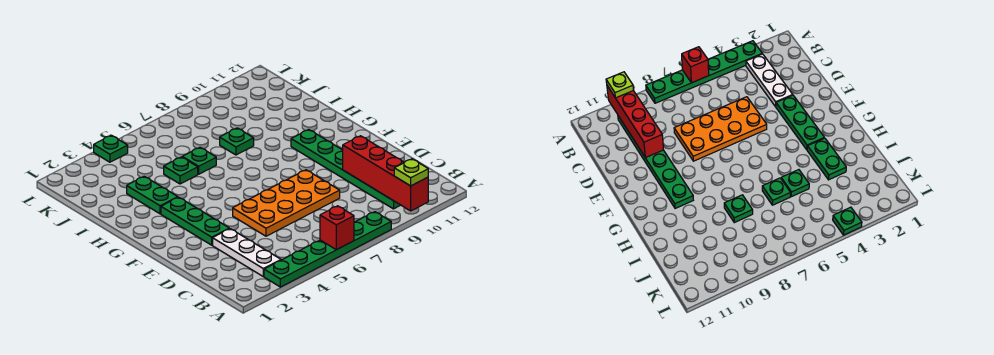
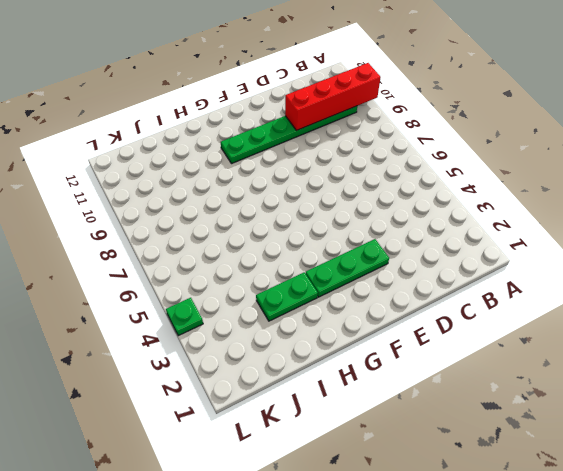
none -> green 1x6 plate [264,212,391,287]
none -> white 1x3 plate [213,229,281,276]
none -> orange 2x4 plate [233,170,340,236]

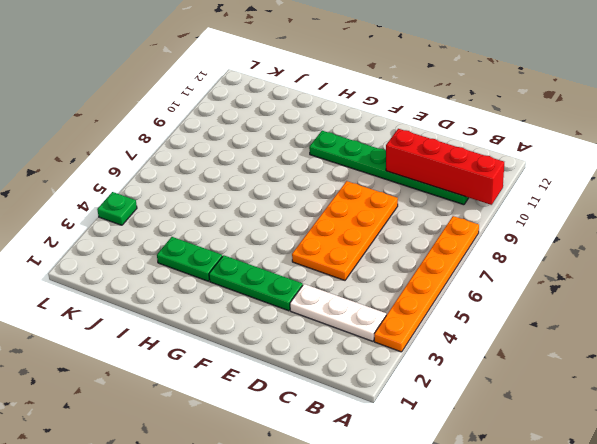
orange 1x6 plate [374,216,479,352] -> green 1x6 plate [264,212,391,287]
none -> green 1x1 plate [164,157,198,184]
none -> green 1x1 plate [182,147,216,174]
none -> green 1x1 plate [220,128,254,155]

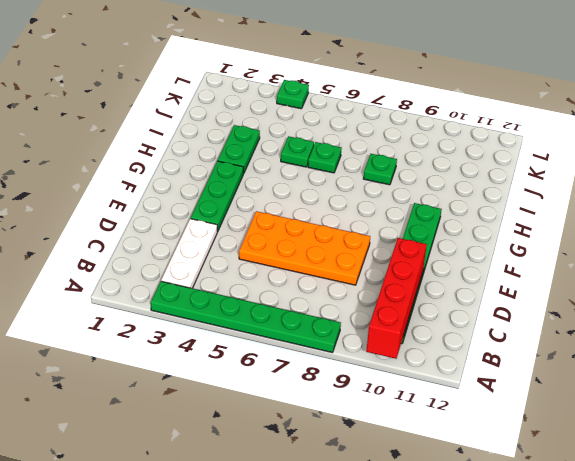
none -> red 1x1 brick [320,206,354,250]
none -> lime 1x1 plate [394,159,428,186]

